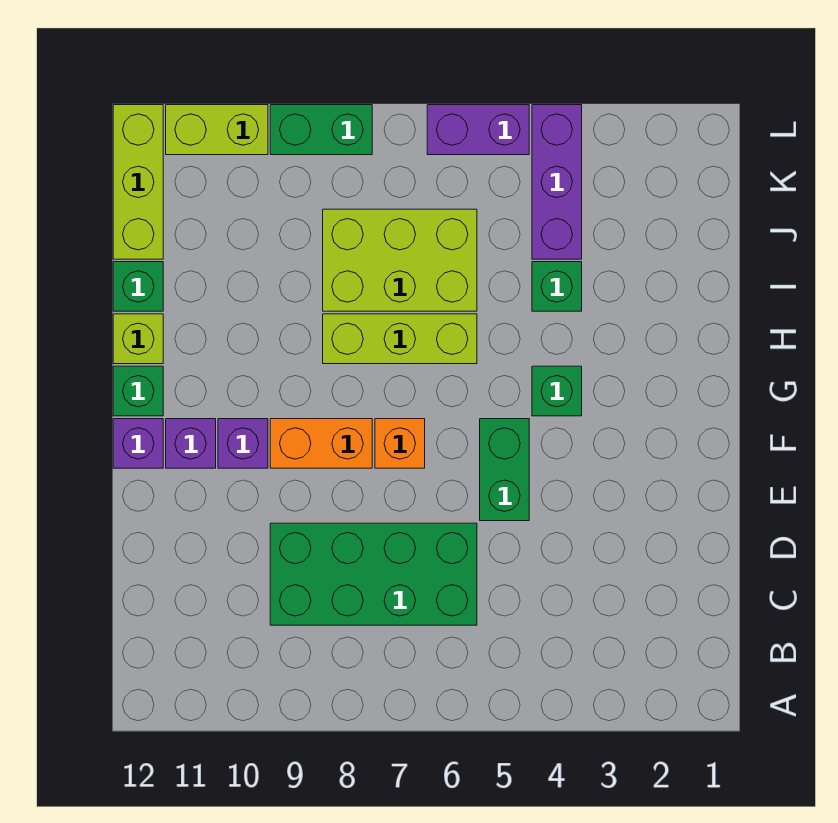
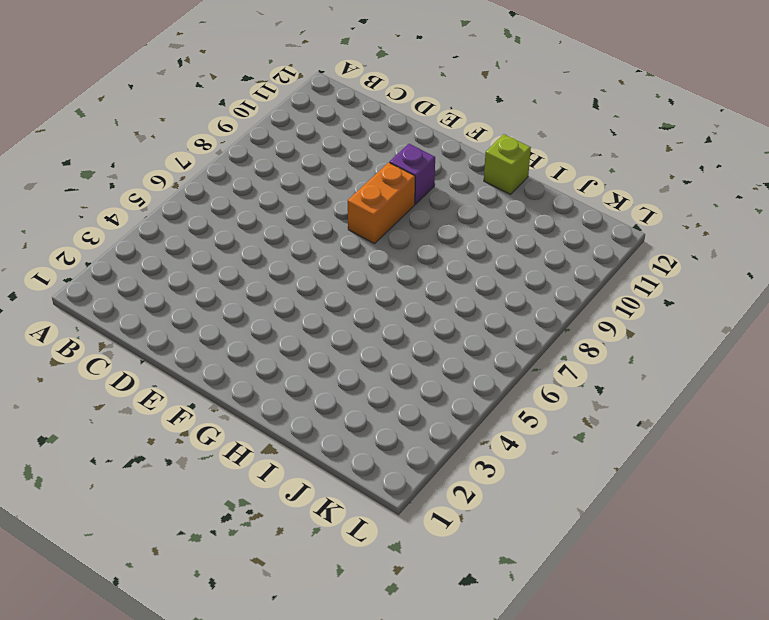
none -> green 2x4 brick [270,523,477,625]
none -> green 1x2 brick [480,419,529,521]
none -> orange 1x1 brick [375,419,425,468]

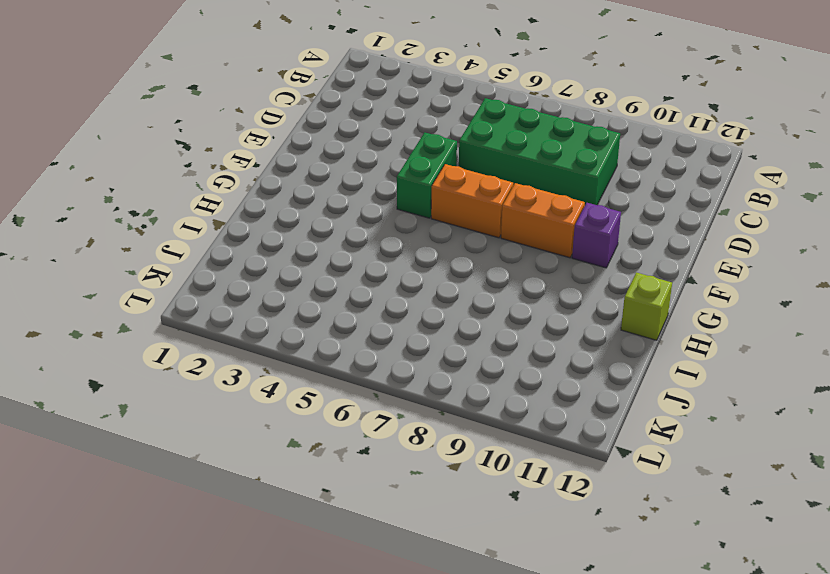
orange 1x2 brick [431,164,513,238] -> orange 1x1 brick [375,419,425,468]
none -> purple 1x1 brick [166,419,216,468]
none -> purple 1x1 brick [113,419,163,468]
none -> green 1x1 brick [532,366,582,416]

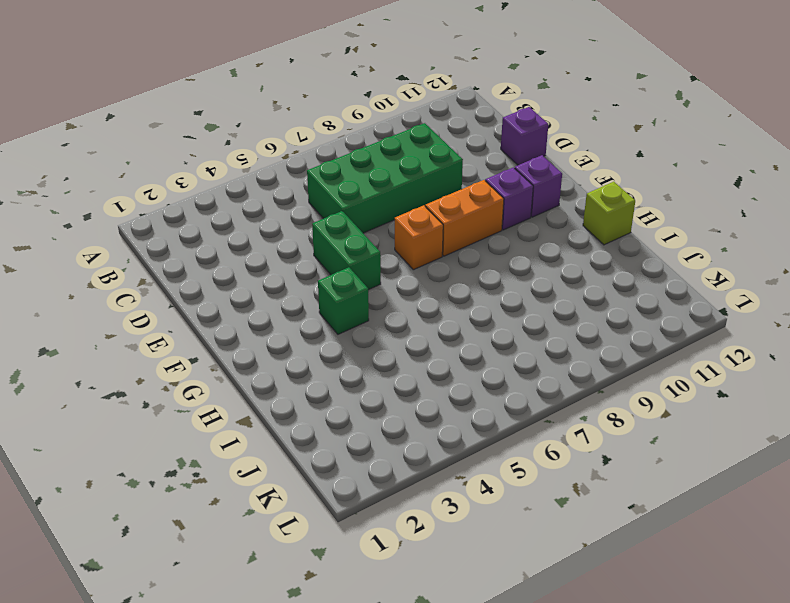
purple 1x1 brick [501,107,548,165] -> purple 1x1 brick moved to [113,419,163,468]
none -> green 1x1 brick [113,366,163,416]
none -> lime 1x3 brick [323,314,477,364]
none -> green 1x1 brick [532,262,582,311]

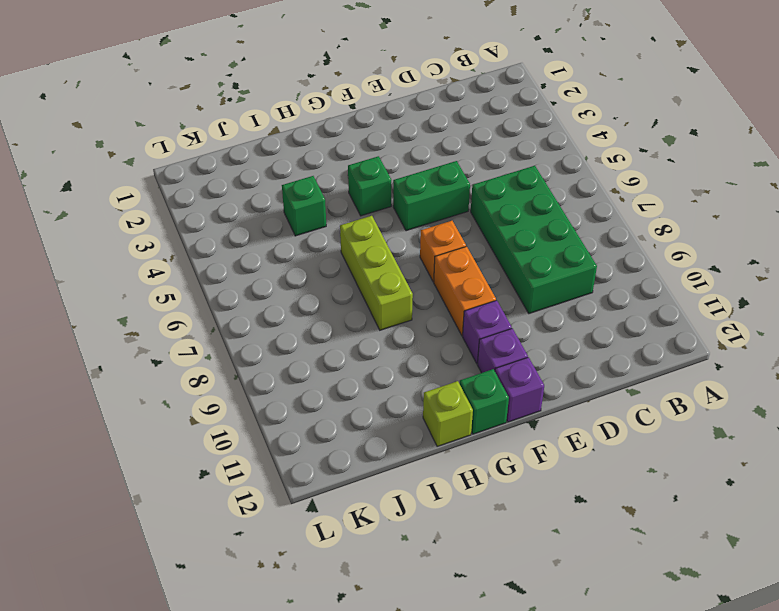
none -> lime 2x3 brick [323,209,477,311]
none -> green 1x1 brick [113,262,163,311]
none -> purple 1x3 brick [532,105,582,259]

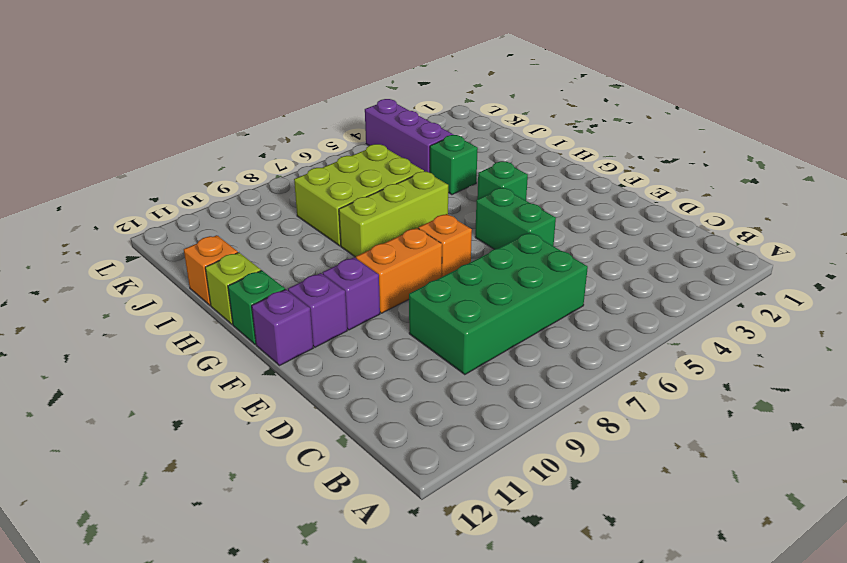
orange 1x1 brick [184,235,238,305] -> green 1x1 brick [113,262,163,311]
none -> lime 1x3 brick [113,105,163,259]
none -> purple 1x2 brick [427,105,529,155]
none -> green 1x2 brick [270,105,372,155]

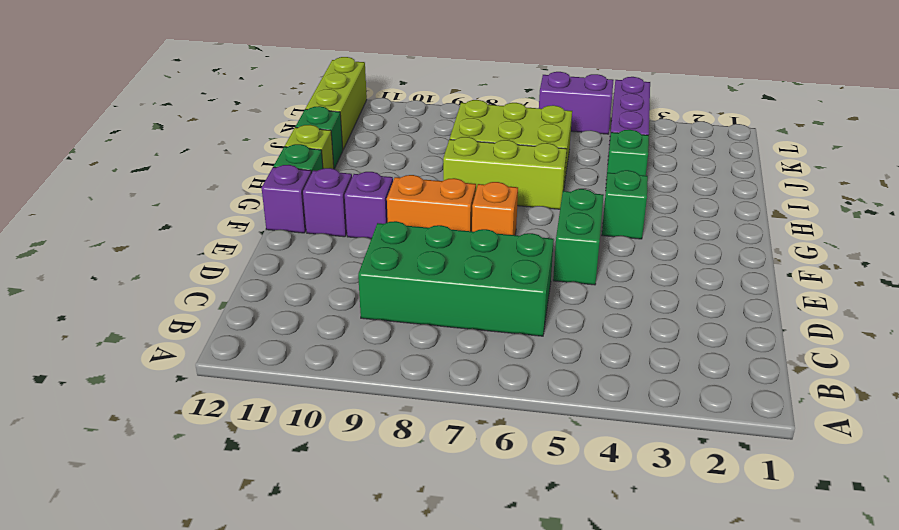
none -> green 1x2 brick [270,105,372,155]
none -> lime 1x2 brick [166,105,268,155]

